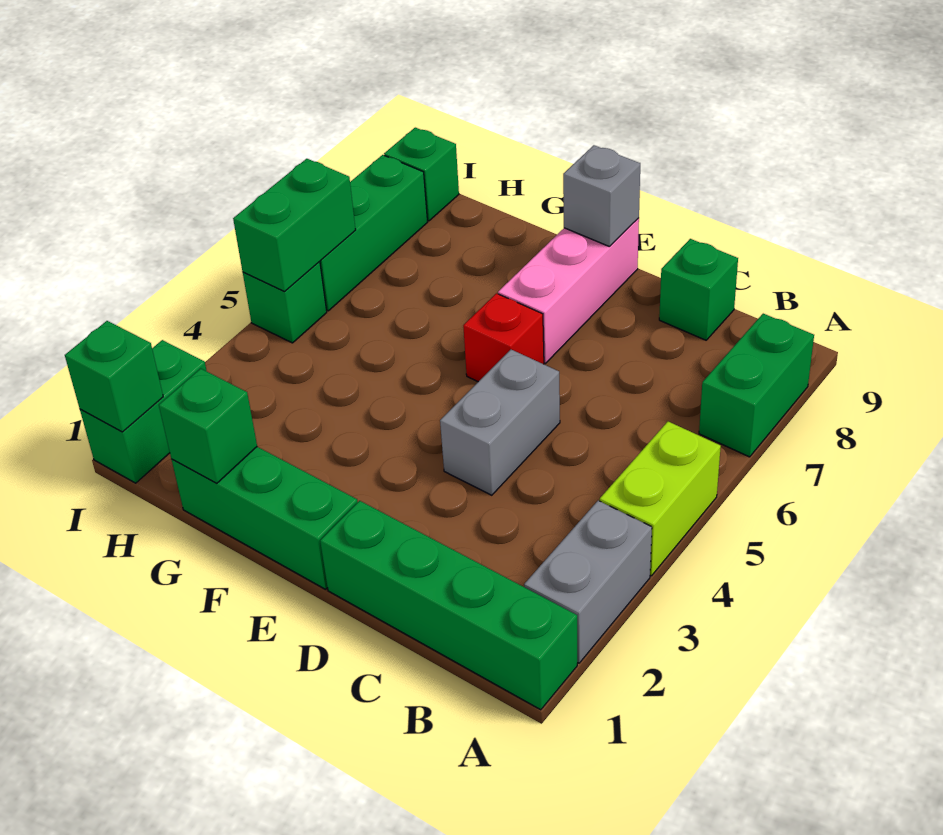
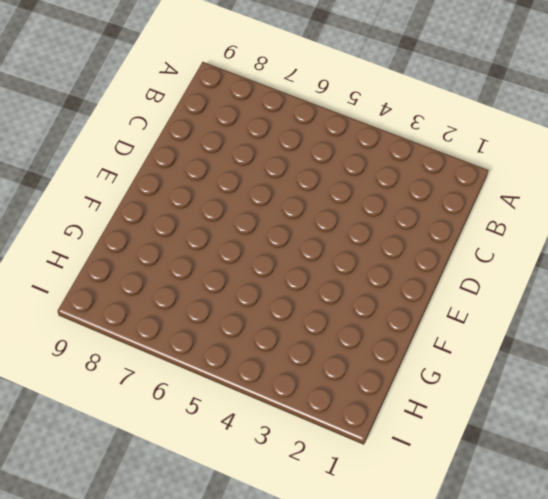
none -> green 1x4 brick [320,501,577,710]
none -> grey 1x2 brick [524,501,652,663]
none -> lime 1x2 brick [600,422,721,576]

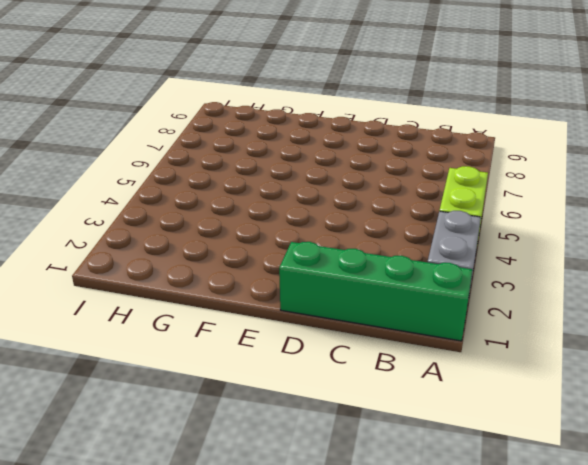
none -> green 1x2 brick [699,314,814,457]
none -> green 1x1 brick [659,239,738,340]
none -> grey 1x2 brick [440,350,560,495]

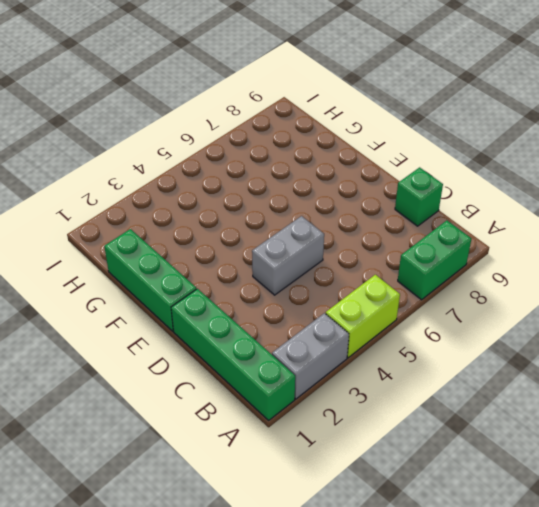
none -> red 1x1 brick [463,293,544,382]
none -> pink 1x3 brick [498,218,639,363]
none -> green 1x2 brick [80,340,207,483]

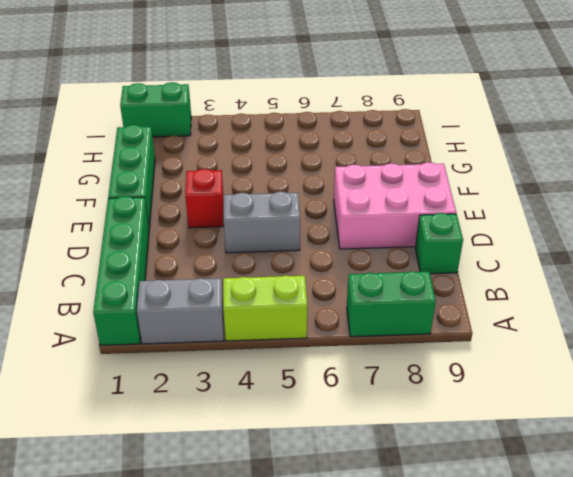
pink 2x3 brick [334,162,456,249] -> pink 1x3 brick [498,218,639,363]
red 1x1 brick [185,169,224,228] -> red 1x1 brick moved to [463,293,544,382]
none -> green 1x1 brick [243,262,327,343]
none -> green 1x3 brick [320,155,428,311]
none -> green 1x1 brick [384,128,459,221]

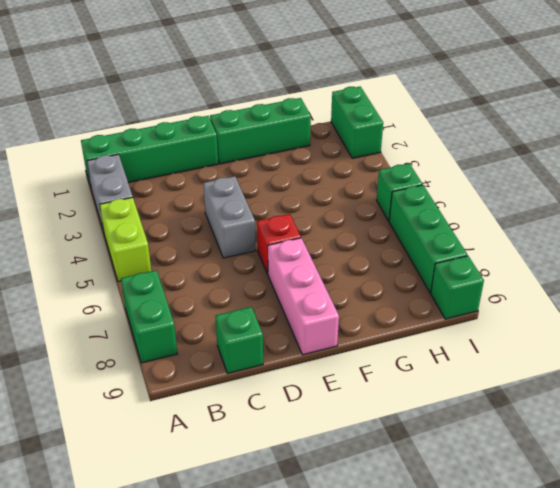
none -> grey 1x1 brick [563,145,640,247]
none -> green 1x1 brick [159,368,257,484]
none -> green 1x1 brick [65,321,163,432]

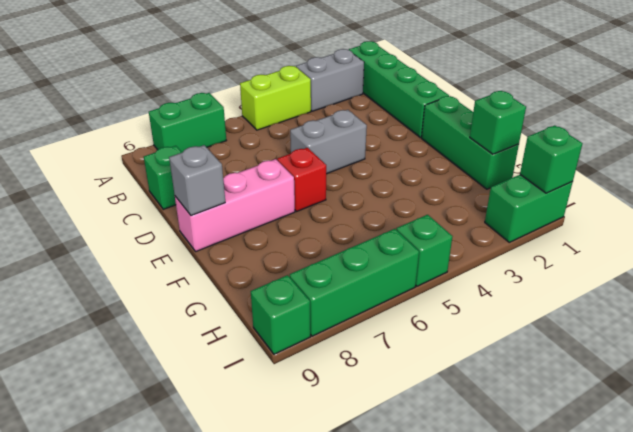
none -> green 1x2 brick [233,159,356,292]

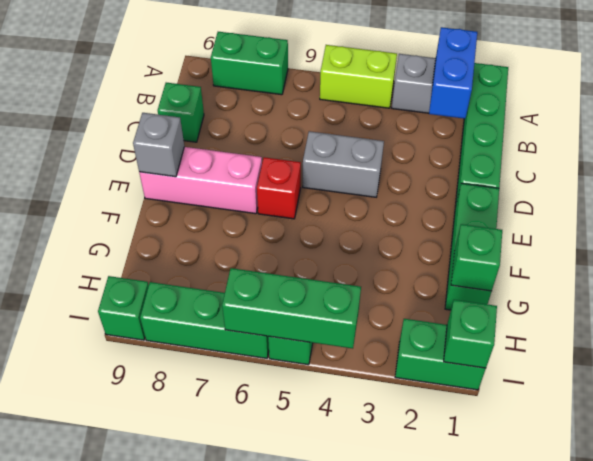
blue 1x2 brick [429,27,477,119] -> none
green 1x3 brick [222,268,361,349] -> green 1x2 brick [233,159,356,292]

